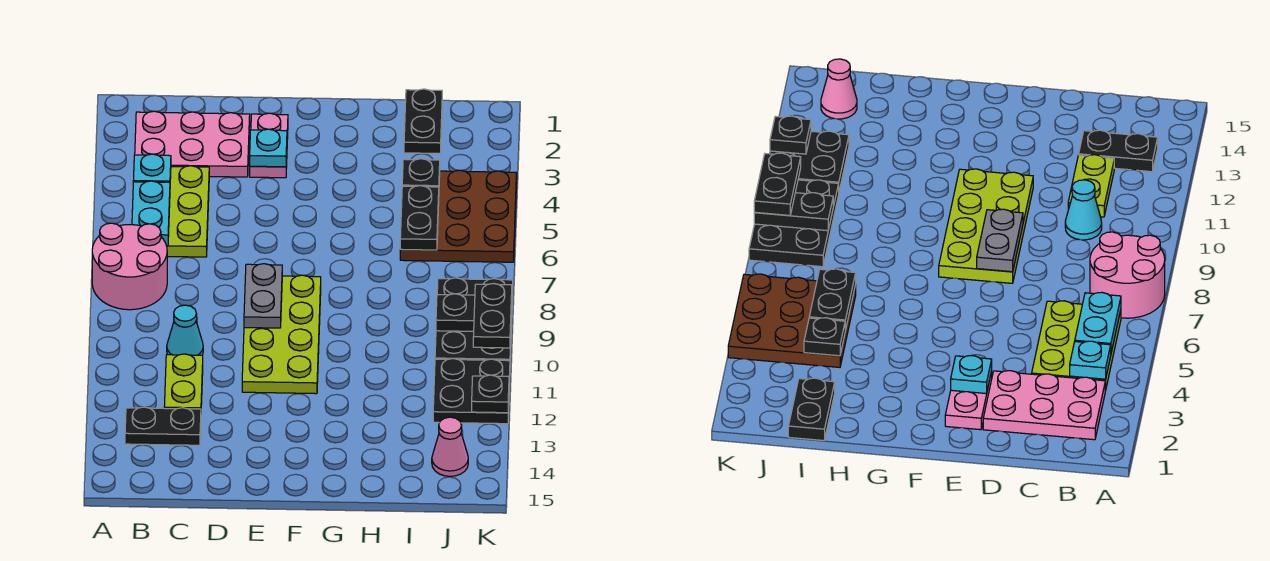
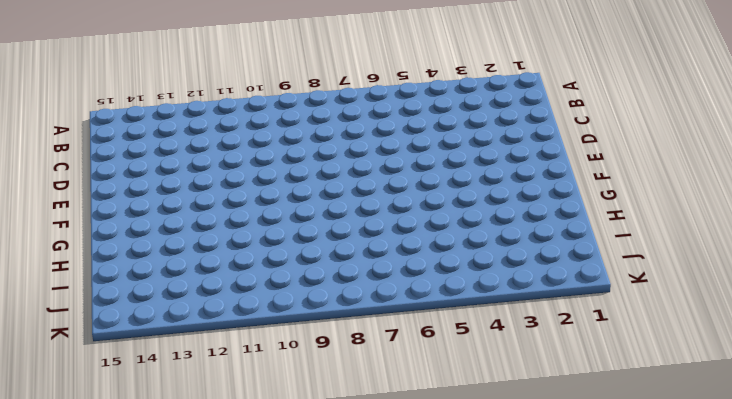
none -> pink 2x2 round brick [92,223,167,310]
none -> pink 2x3 plate [135,111,250,177]
none -> lime 2x3 plate [167,166,209,257]

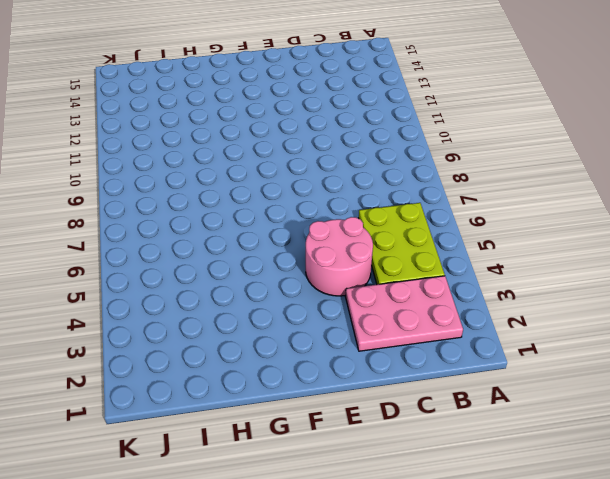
pink 2x2 round brick [306,217,373,296] -> pink 2x2 round brick moved to [92,223,167,310]
none -> black 1x2 plate [125,407,201,445]
none -> cyan 1x1 cone [167,305,203,355]
none -> lime 1x2 plate [164,354,203,409]

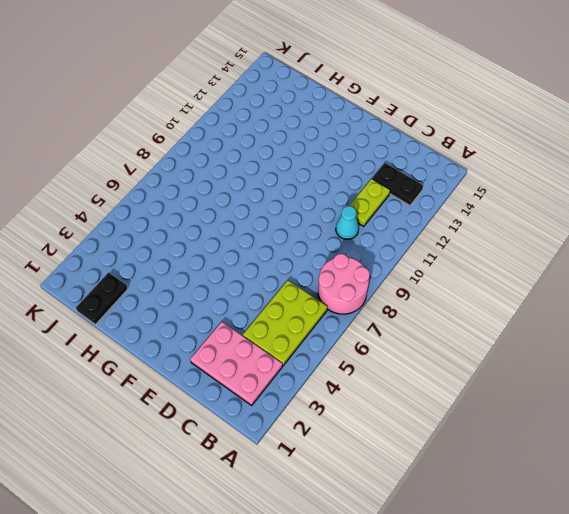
none -> pink 1x2 plate [250,113,288,178]
none -> lime 2x4 plate [242,275,321,394]
none -> brown 3x3 plate [400,170,517,262]

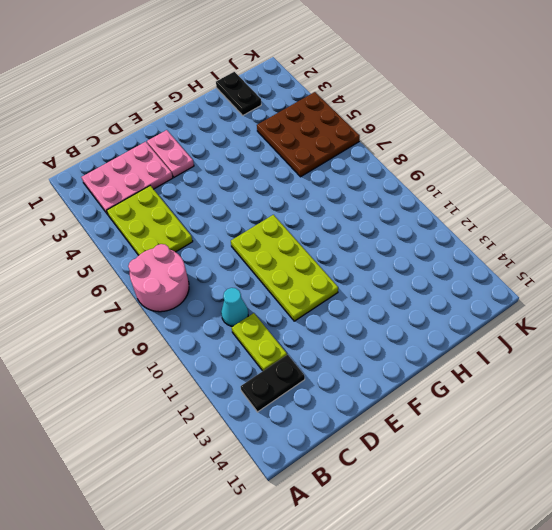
none -> black 2x3 plate [435,278,513,361]
none -> black 2x2 plate [433,359,510,424]
none -> pink 1x1 cone [432,417,468,476]

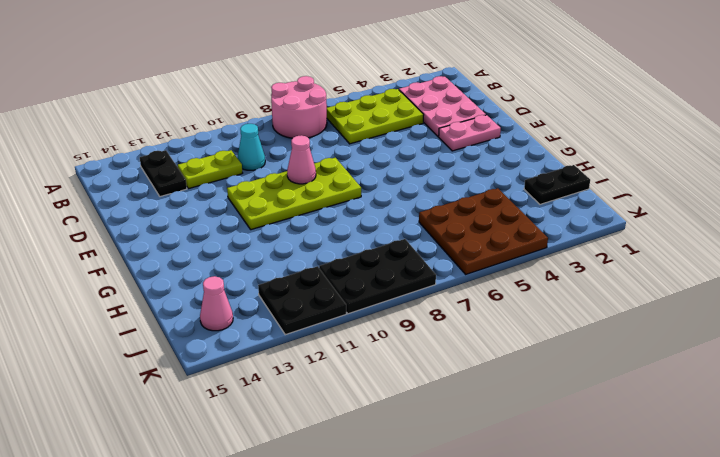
pink 1x1 cone [287,135,316,184] -> grey 1x2 plate [244,264,282,328]
none -> cyan 1x1 plate [133,154,171,182]
none -> cyan 1x2 plate [132,181,170,246]
none -> cyan 1x1 plate [250,129,287,167]

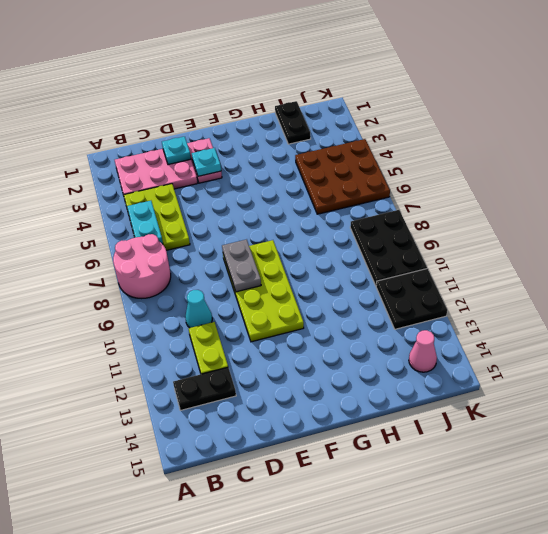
cyan 1x1 plate [162,137,191,165] -> cyan 1x1 plate moved to [133,154,171,182]
none -> black 1x1 plate [402,159,440,187]
none -> black 1x2 plate [400,186,439,250]
none -> black 1x2 plate [436,294,512,331]

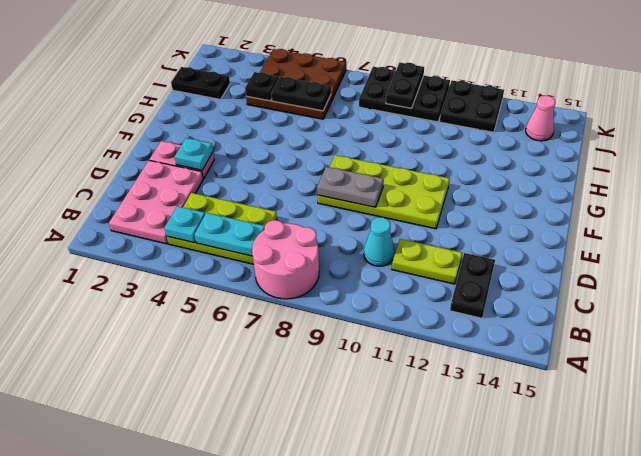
none -> black 1x1 plate [472,375,509,413]
none -> black 1x2 plate [473,284,512,348]

